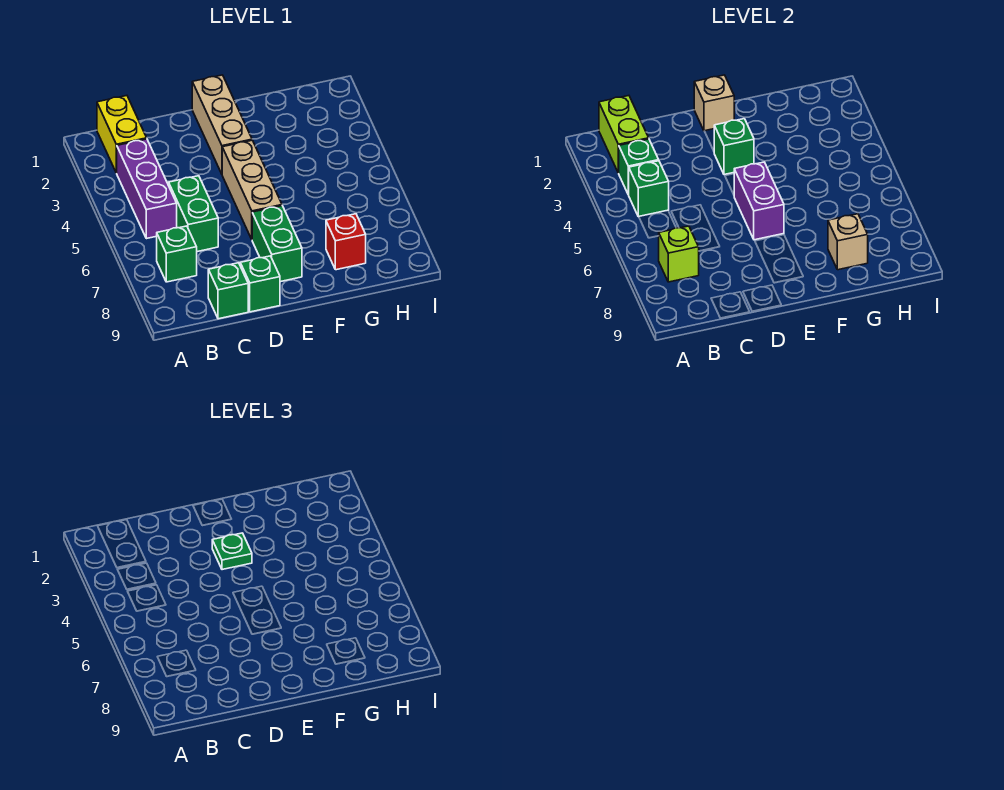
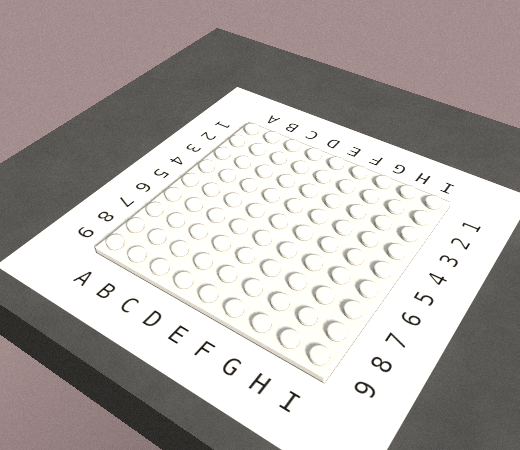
none -> yellow 1x2 brick [97,96,147,173]
none -> purple 1x3 brick [117,139,177,239]
none -> green 1x1 brick [157,226,197,282]

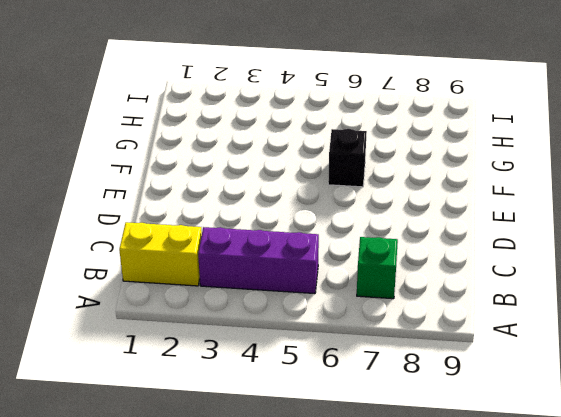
black 1x1 brick [328,129,367,187] -> none
none -> green 1x2 brick [169,176,218,252]
none -> green 1x1 brick [208,263,248,319]
none -> green 1x1 brick [240,256,280,312]

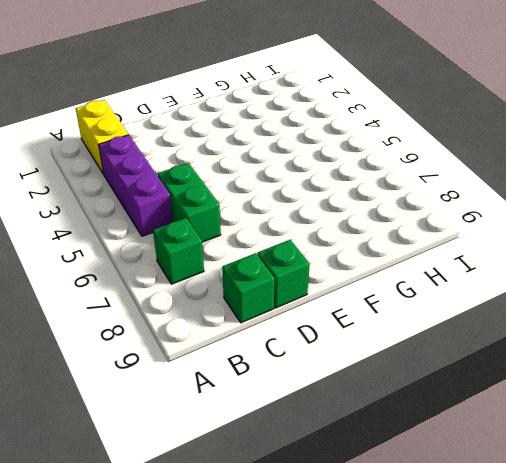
none -> tan 1x3 brick [192,75,252,174]
none -> tan 1x3 brick [222,140,282,239]
none -> green 1x2 brick [252,206,302,282]

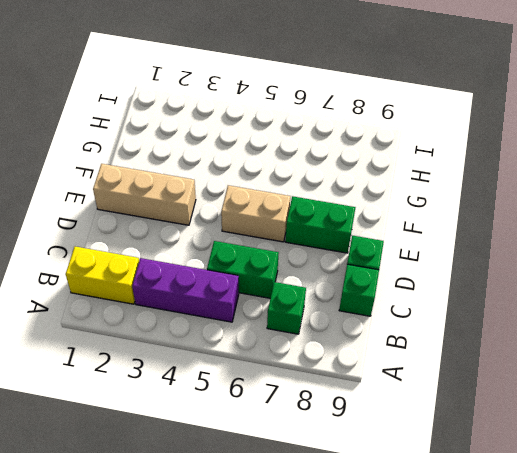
tan 1x2 brick [221,185,291,242] -> tan 1x3 brick [222,140,282,239]
none -> red 1x1 brick [326,214,366,270]
none -> lime 1x2 brick [599,96,649,173]
none -> green 1x1 brick [619,139,659,195]

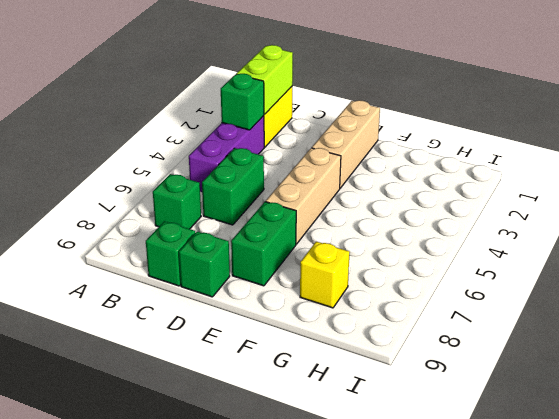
yellow 1x1 brick [300,242,350,308] -> red 1x1 brick [326,214,366,270]
none -> green 1x1 brick [629,161,669,217]
none -> lime 1x1 brick [659,226,699,282]
none -> tan 1x1 brick [694,75,734,131]

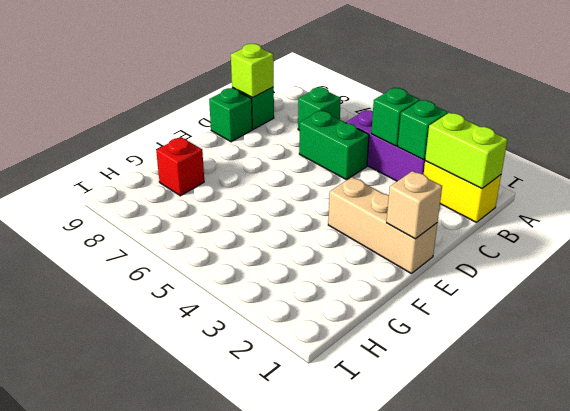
lime 1x1 brick [231,44,274,98] -> lime 1x1 brick moved to [659,226,699,282]
none -> tan 1x3 brick [222,140,282,239]
none -> green 1x2 brick [252,206,302,282]
none -> green 1x1 brick [714,119,754,175]

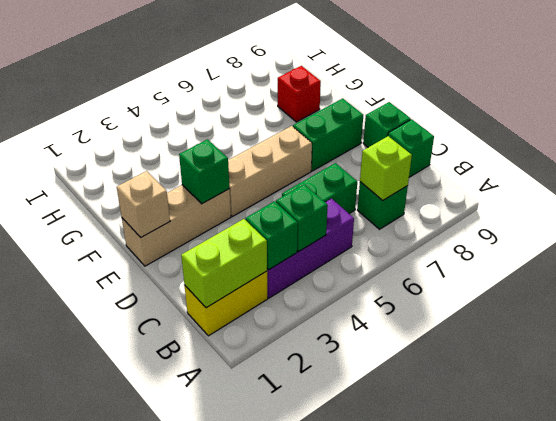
none -> purple 1x2 brick [734,162,784,240]
none -> tan 1x1 brick [828,214,868,270]
none -> green 1x1 plate [212,533,252,570]

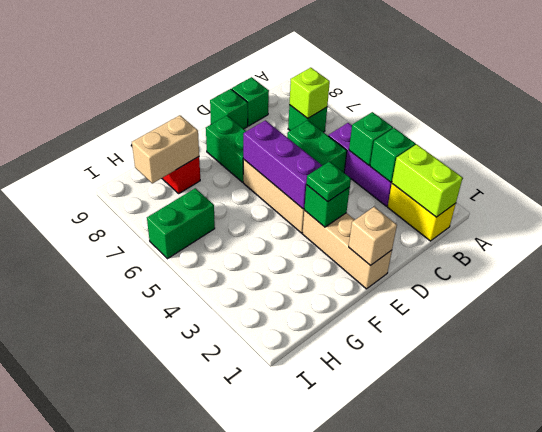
purple 1x3 brick [243,120,322,209] -> purple 1x2 brick [734,162,784,240]
tan 1x2 brick [132,115,199,183] -> tan 1x1 brick [828,214,868,270]
green 1x2 brick [147,188,215,259] -> none

